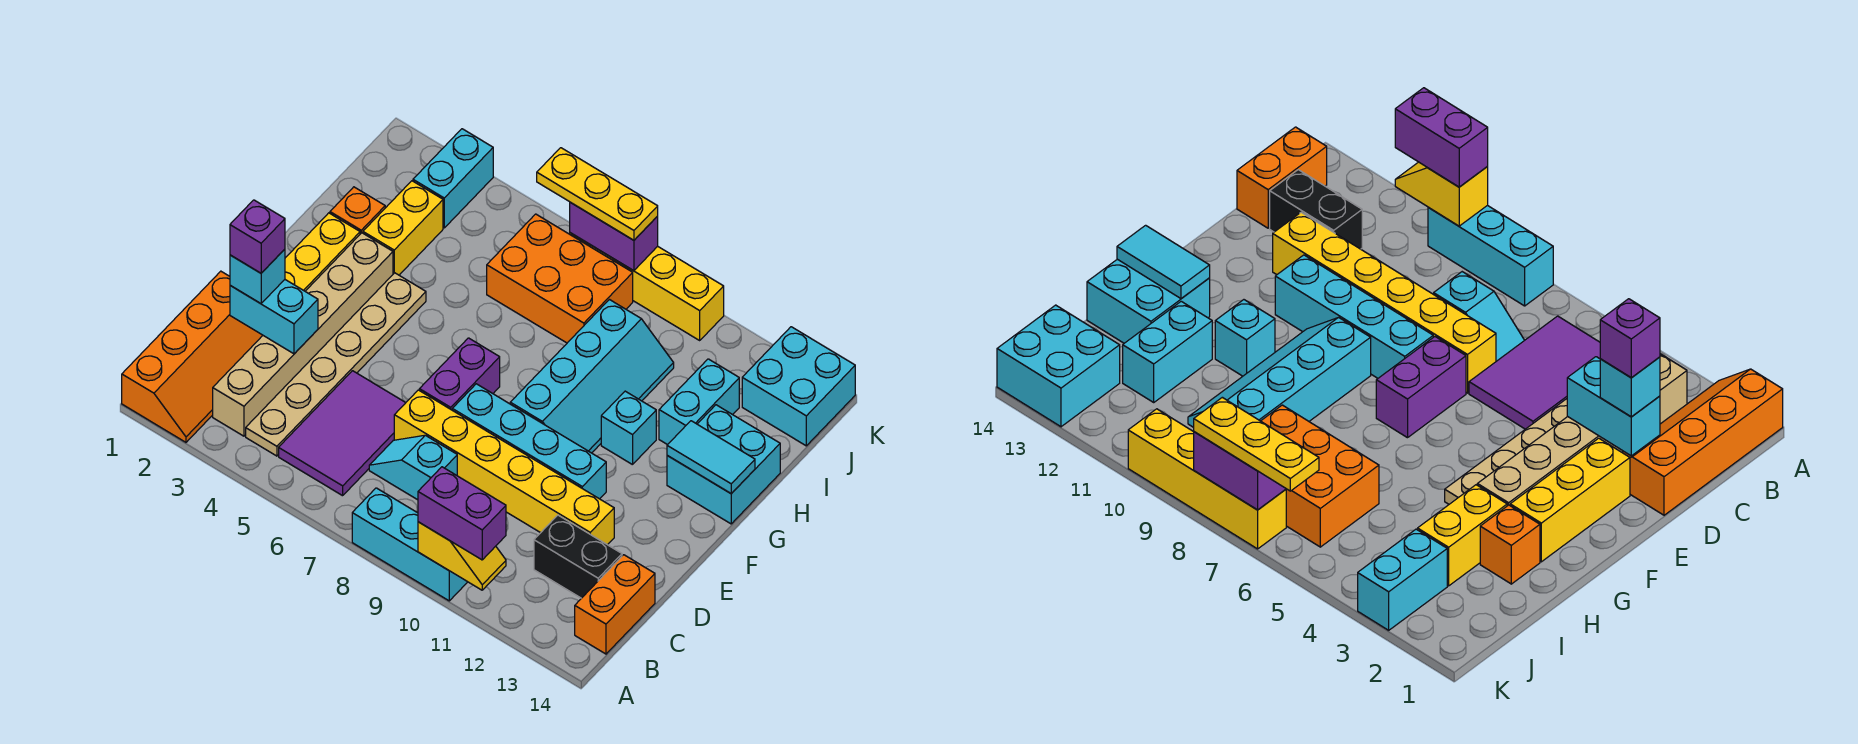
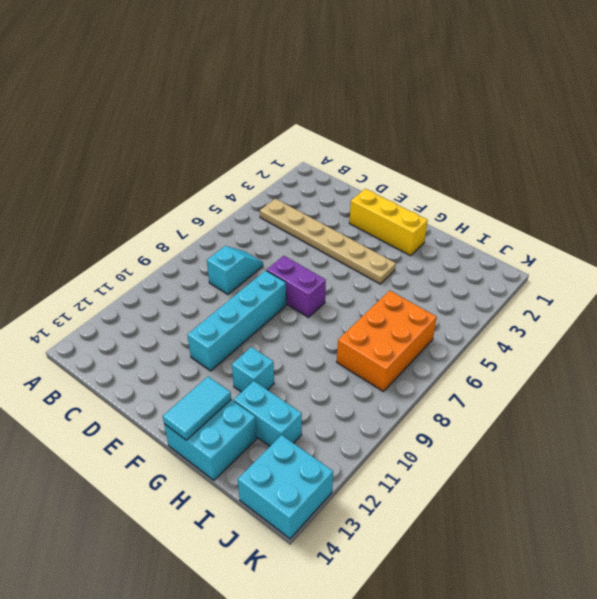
none -> orange 2x4 slope [122,271,263,442]
none -> cyan 1x3 brick [352,488,467,601]
none -> tan 1x6 brick [213,233,393,436]
none -> purple 2x3 tile [279,371,406,496]

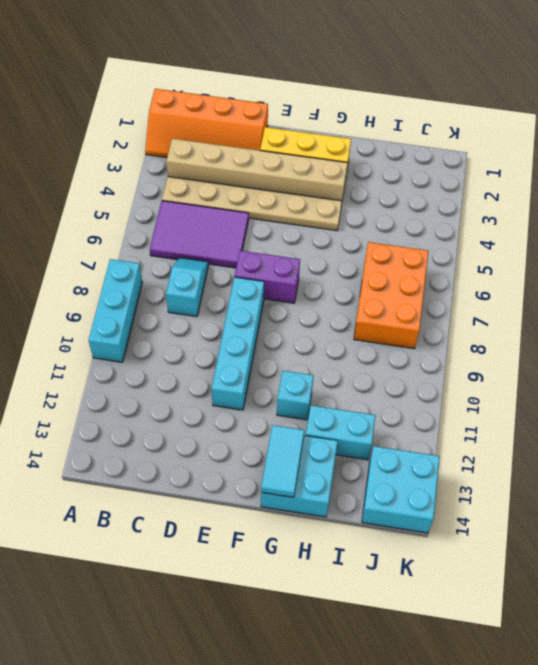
none -> orange 1x2 brick [575,555,655,654]
none -> black 1x2 brick [534,515,622,598]
none -> yellow 1x6 brick [394,390,614,545]
none -> cyan 2x4 slope [510,300,674,453]

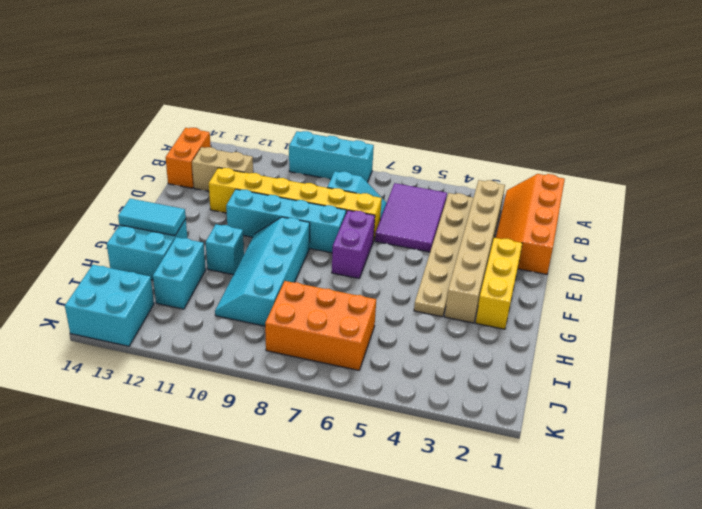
tan 1x2 brick [192,147,253,191] -> black 1x2 brick [534,515,622,598]
none -> orange 1x1 brick [330,187,385,234]
none -> yellow 1x2 brick [363,181,443,275]
none -> cyan 1x2 brick [413,129,493,228]
none -> yellow 1x4 brick [570,233,724,340]

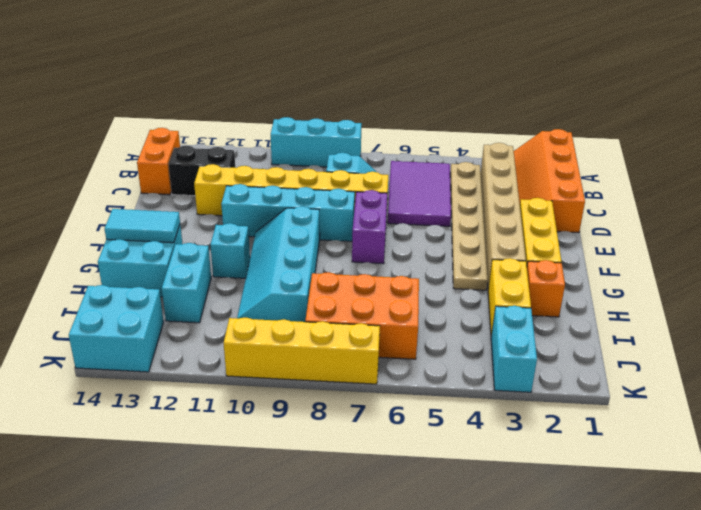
none -> yellow 1x2 slope [418,522,506,590]
none -> cyan 1x2 brick [230,280,318,354]
none -> purple 1x2 brick [570,202,658,271]
none -> purple 1x2 brick [418,467,506,560]

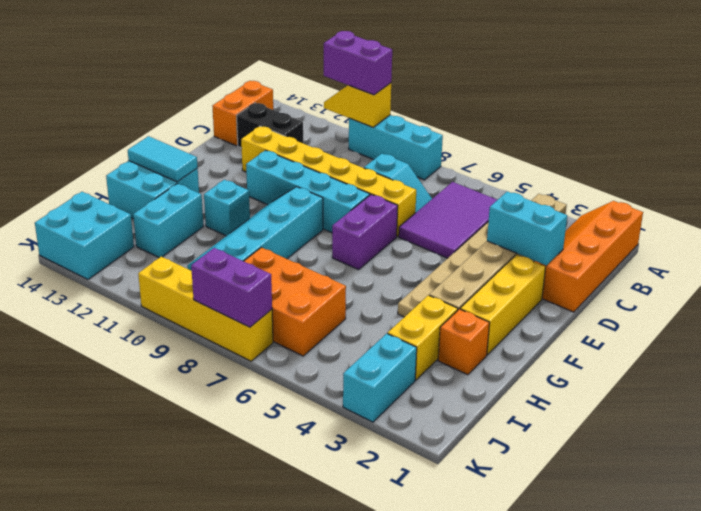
none -> cyan 1x1 brick [230,249,285,304]
none -> yellow 1x3 plate [537,148,658,240]
none -> purple 1x1 brick [230,200,285,273]

